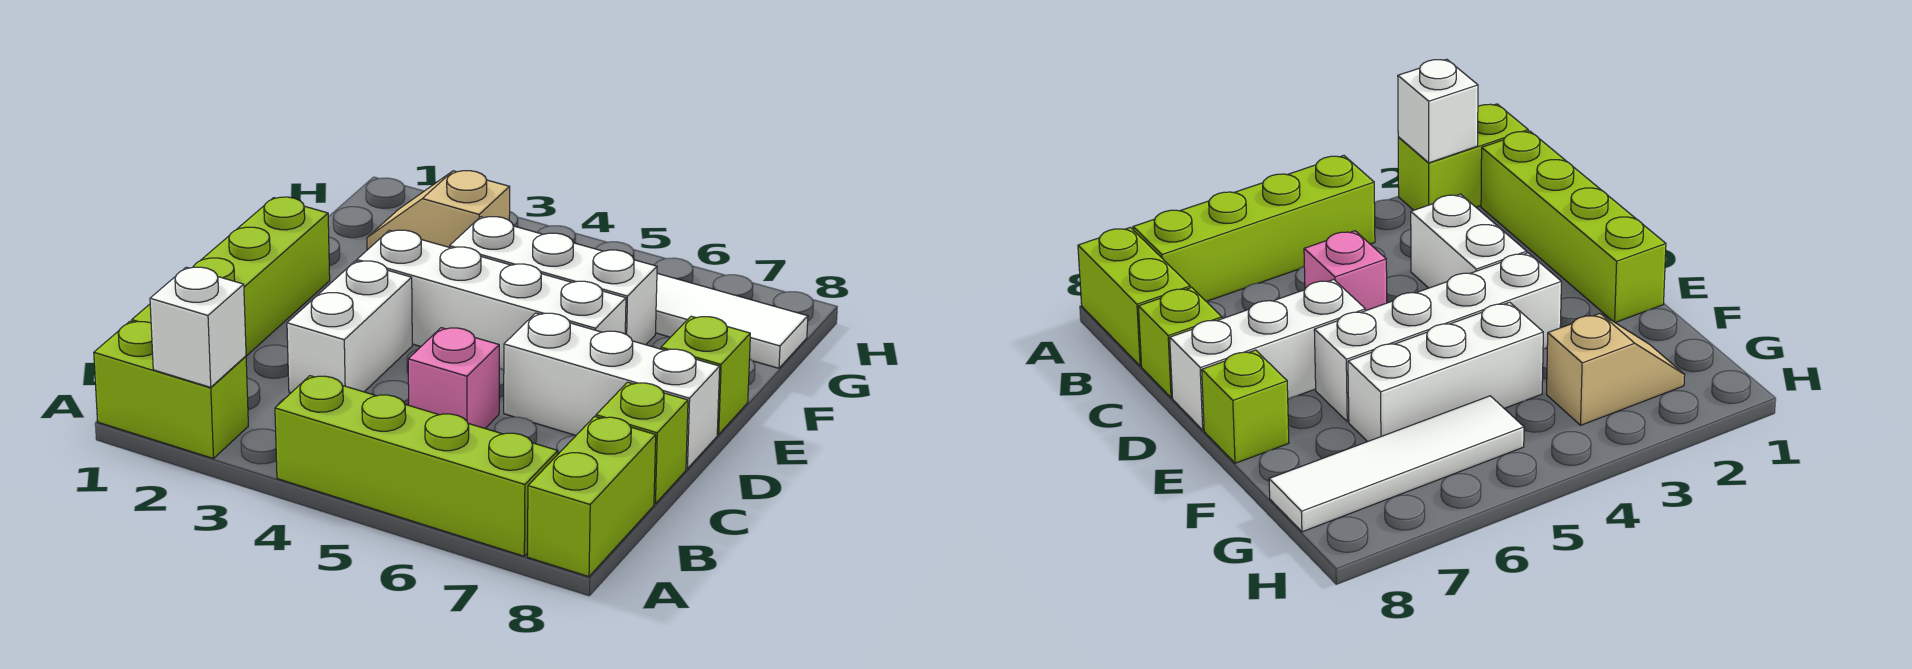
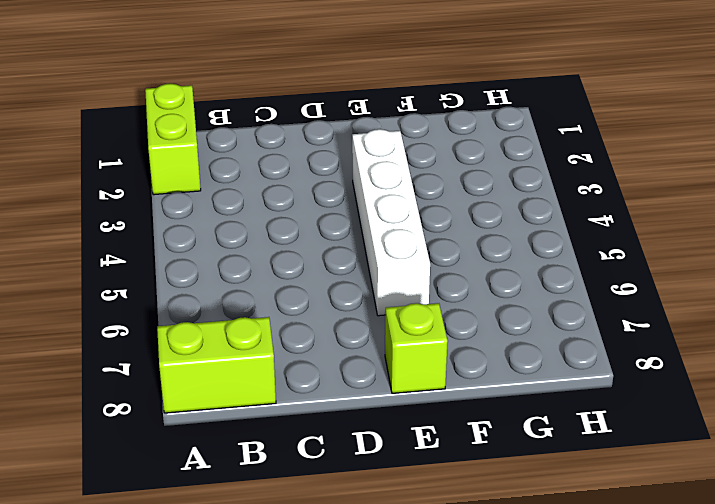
none -> lime 1x4 brick [275,376,558,556]
none -> lime 1x4 brick [132,197,330,356]
none -> white 1x2 brick [287,261,412,393]

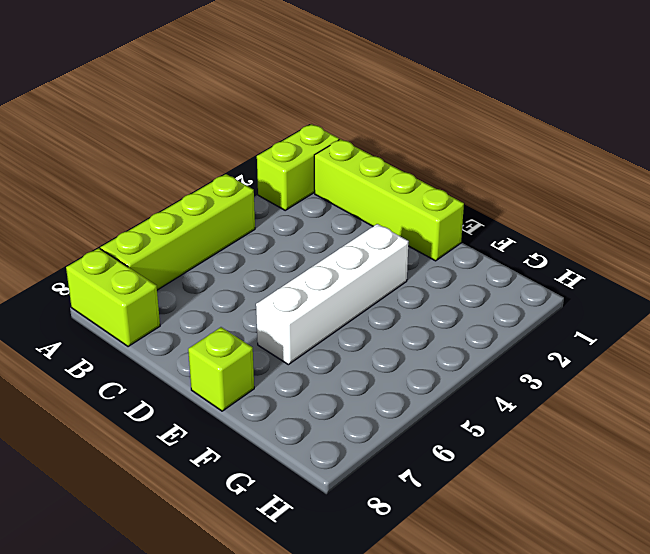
none -> white 1x2 brick [287,261,412,393]
none -> pink 1x1 brick [408,328,499,428]
none -> lime 1x1 brick [596,382,688,504]

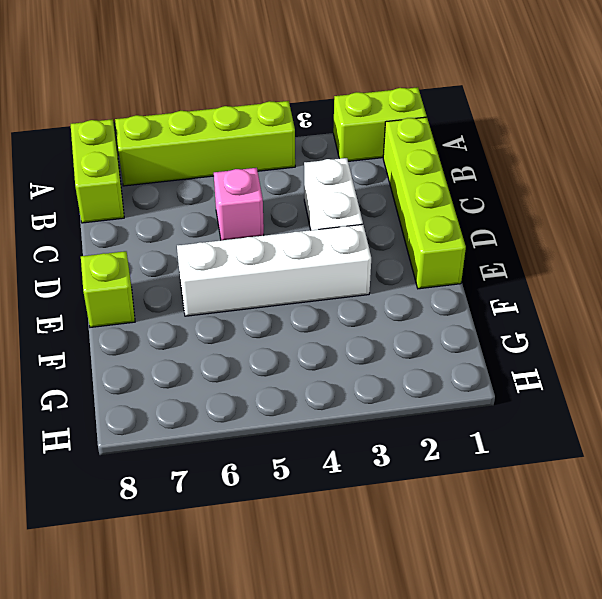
none -> lime 1x1 brick [596,382,688,504]
none -> white 1x3 brick [504,313,720,469]
none -> white 1x3 brick [450,217,657,345]

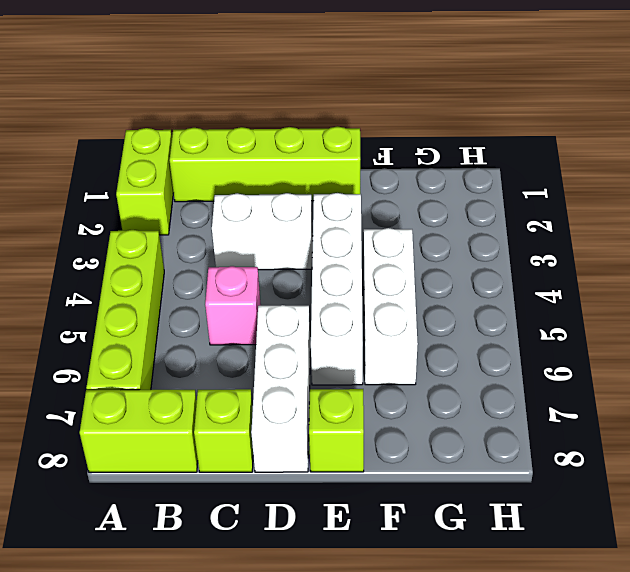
none -> tan 1x2 slope [367,171,510,250]
none -> white 1x4 tile [656,273,808,368]
none -> white 1x1 brick [150,267,246,387]

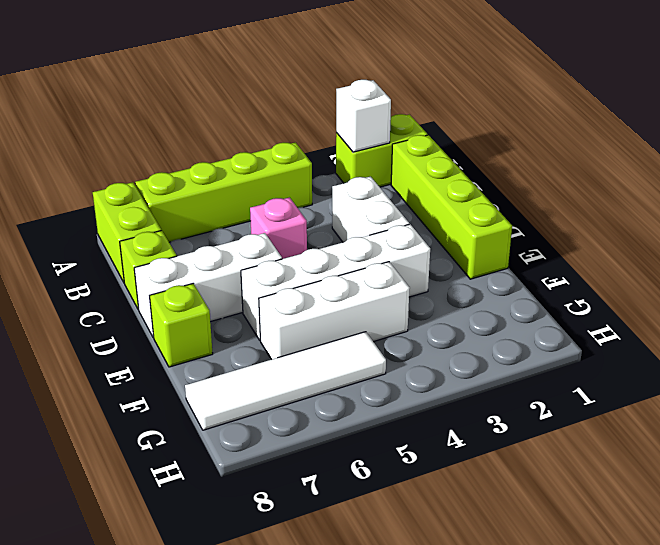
none -> tan 1x2 slope [367,171,510,250]

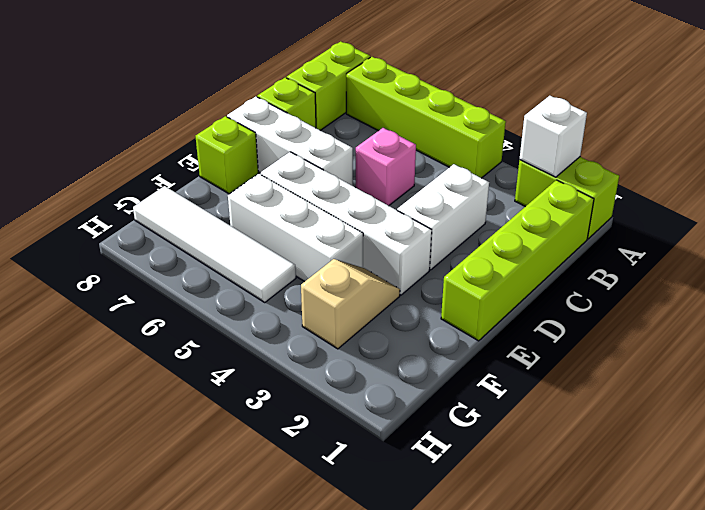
tan 1x2 slope [301,259,400,349] -> tan 1x2 slope turned to [367,171,510,250]

